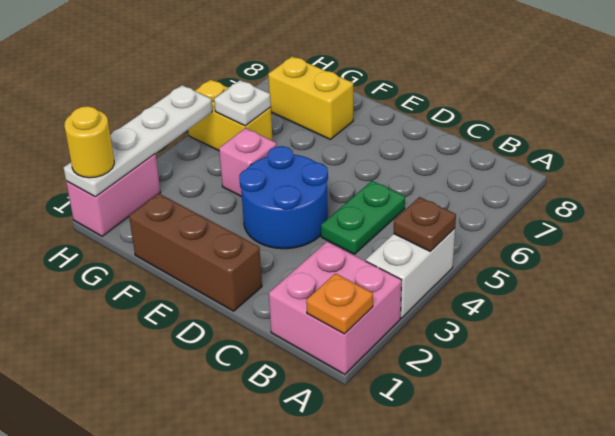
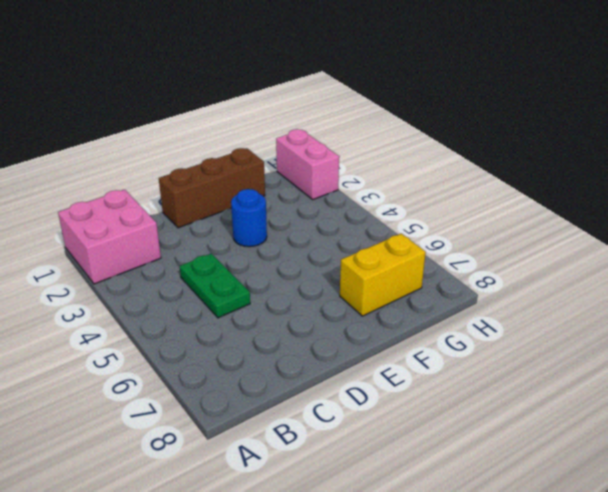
blue 1x1 round brick [231,189,267,247] -> blue 2x2 round brick [239,146,328,249]
none -> white 1x2 brick [366,228,455,318]
none -> pink 1x1 brick [219,128,277,197]
none -> yellow 1x2 brick [188,80,273,151]

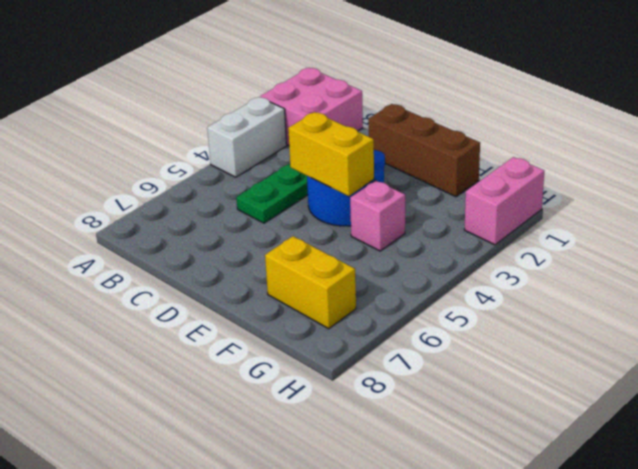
yellow 1x2 brick [288,112,374,196] -> yellow 1x2 brick moved to [188,80,273,151]
none -> orange 1x1 plate [306,273,373,334]
none -> brown 1x1 plate [394,197,456,251]
none -> white 1x1 plate [214,80,271,126]

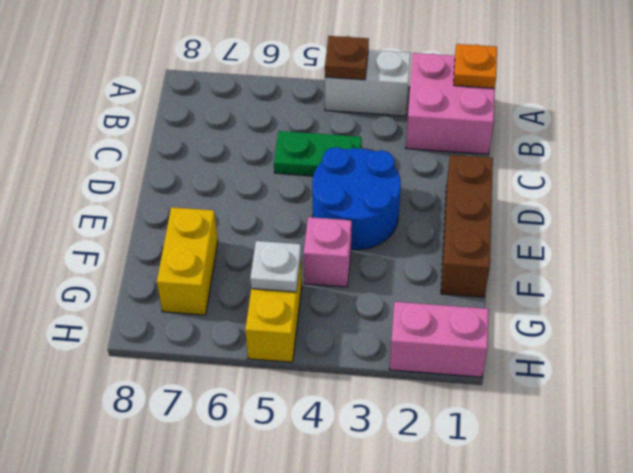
none -> white 1x4 plate [64,85,212,197]
none -> yellow 1x1 round brick [64,106,114,178]

